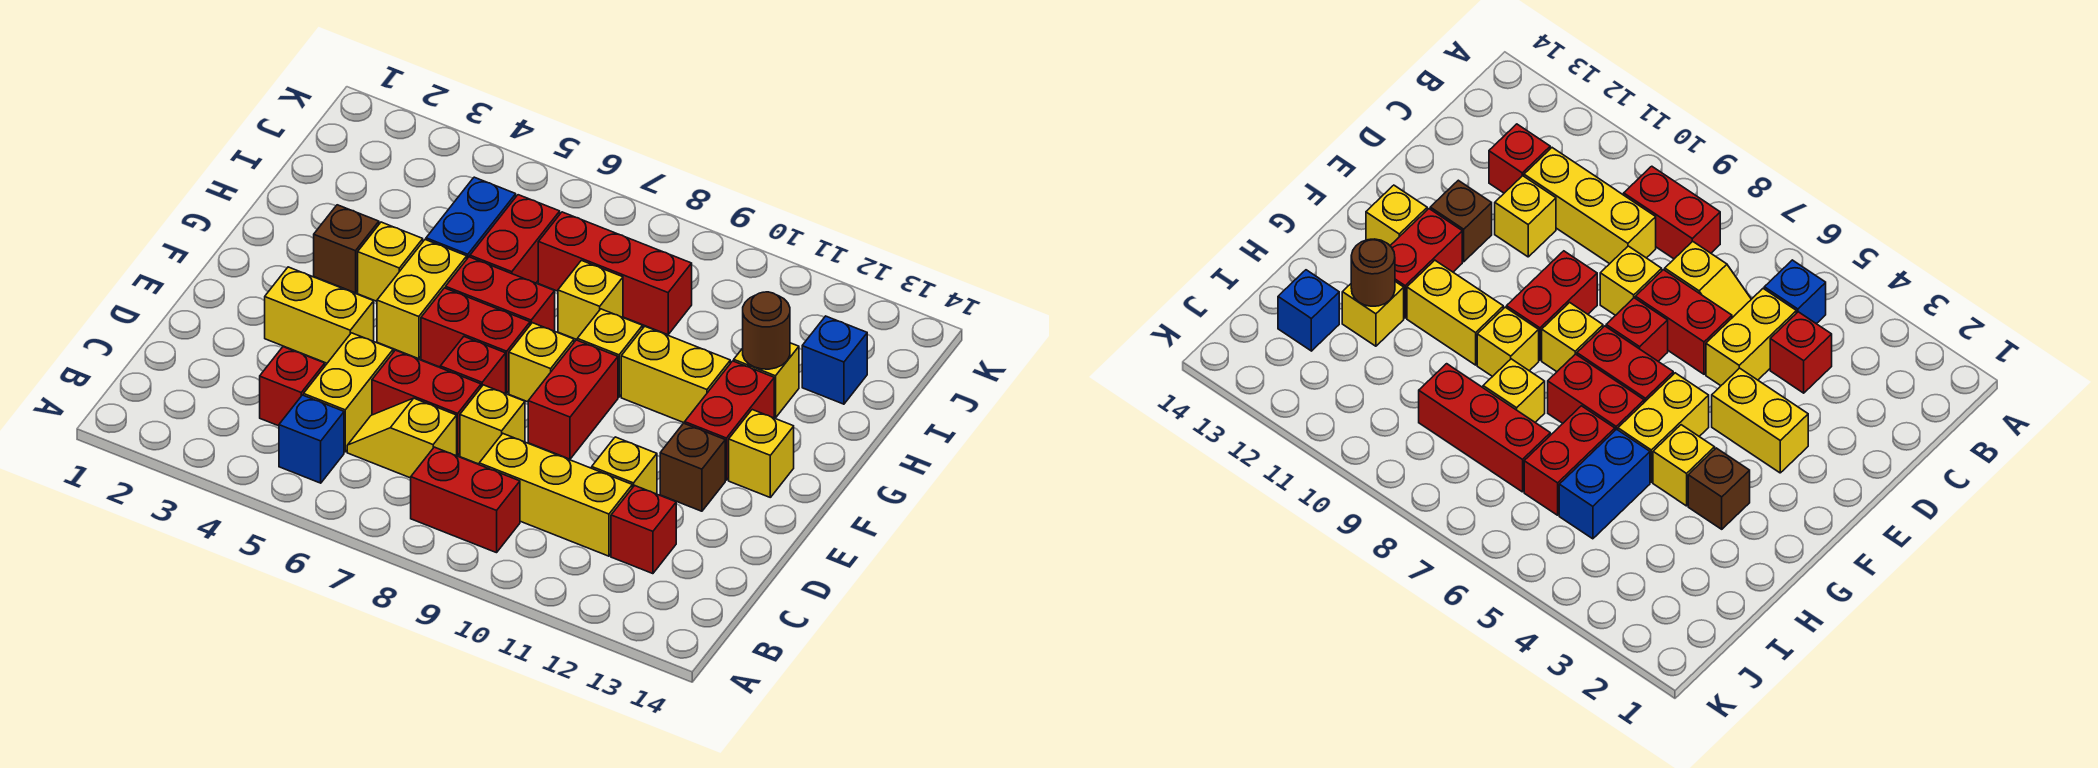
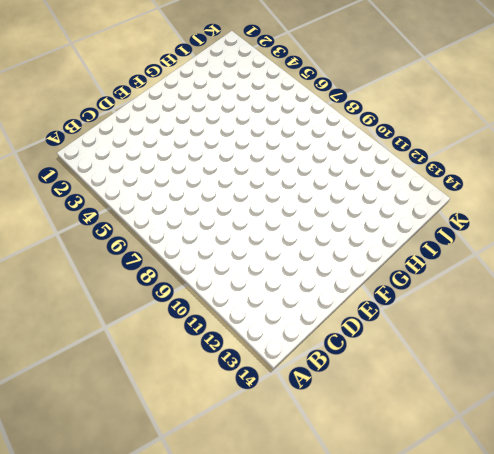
none -> blue 1x1 brick [279,395,344,483]
none -> red 1x2 brick [411,447,520,553]
none -> red 1x1 brick [260,347,325,426]
none -> yellow 1x2 brick [304,333,393,452]

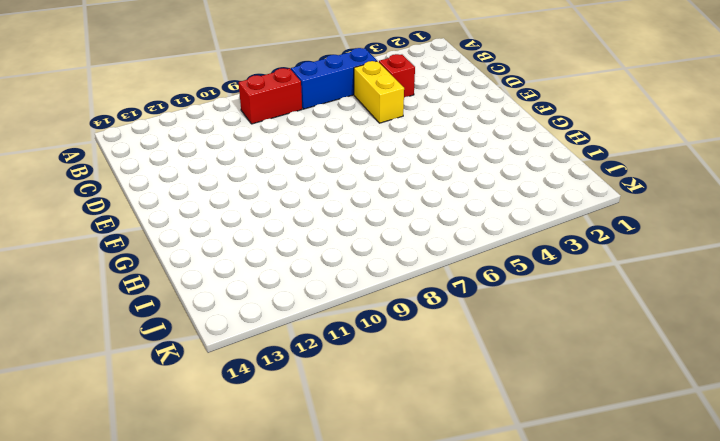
blue 1x3 brick [291,48,377,109] -> blue 1x1 brick [279,395,344,483]
none -> yellow 1x2 slope [347,398,457,478]
none -> yellow 1x3 brick [479,434,632,556]
none -> red 1x1 brick [611,486,676,574]
none -> red 1x2 brick [372,350,481,456]

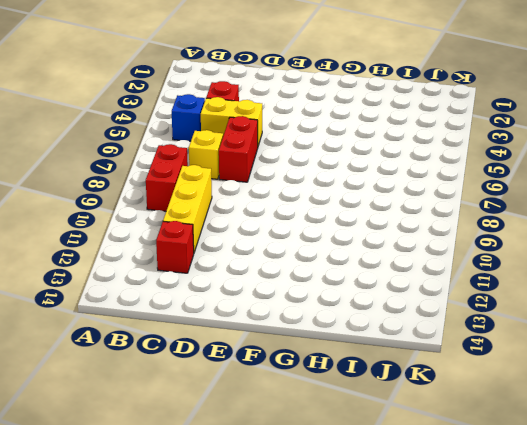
none -> yellow 1x1 brick [460,385,525,464]
none -> yellow 1x1 brick [592,437,657,494]
none -> yellow 1x2 brick [265,267,374,363]
none -> red 1x1 brick [440,337,506,394]

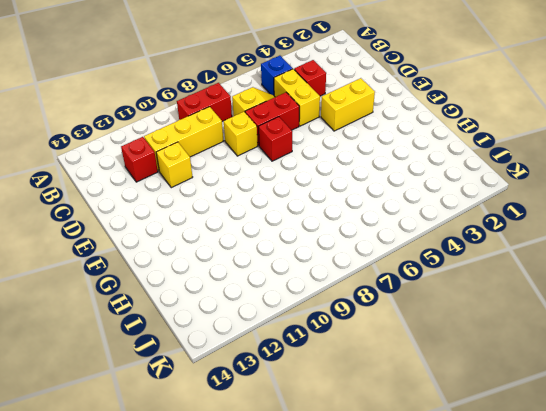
none -> red 1x2 brick [528,340,618,459]
none -> brown 1x1 brick [660,423,725,511]
none -> yellow 1x2 brick [377,240,467,359]
none -> red 1x2 brick [421,288,530,393]

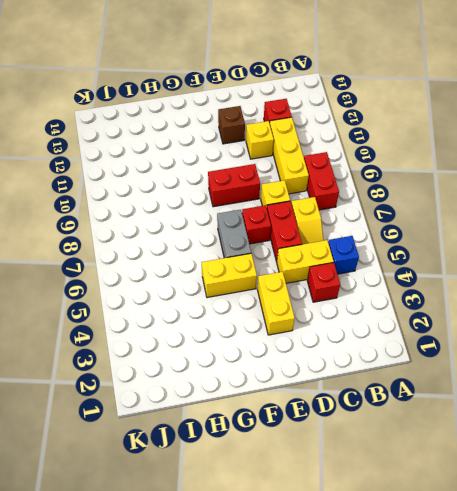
grey 1x2 brick [217,210,251,258] -> red 1x2 brick [421,288,530,393]
none -> yellow 1x1 brick [509,323,574,402]
none -> red 1x2 brick [685,361,774,480]
none -> yellow 1x1 brick [729,410,794,497]
none -> brown 1x1 brick [314,205,379,293]

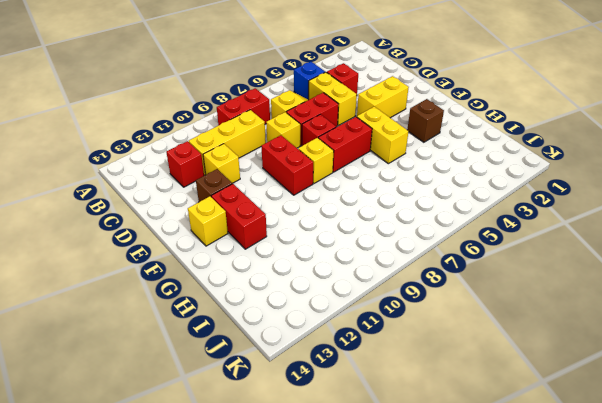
none -> yellow 1x1 brick [358,222,423,301]
none -> red 1x2 brick [446,257,555,331]
none -> yellow 1x1 brick [577,309,643,397]
none -> yellow 1x2 brick [621,326,730,423]

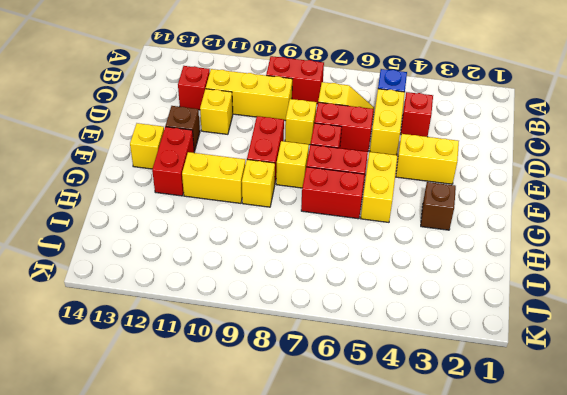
none -> yellow 1x1 brick [358,222,423,301]
none -> blue 1x2 brick [426,177,516,258]
none -> red 1x2 brick [470,195,560,283]
none -> yellow 1x1 brick [558,260,623,340]

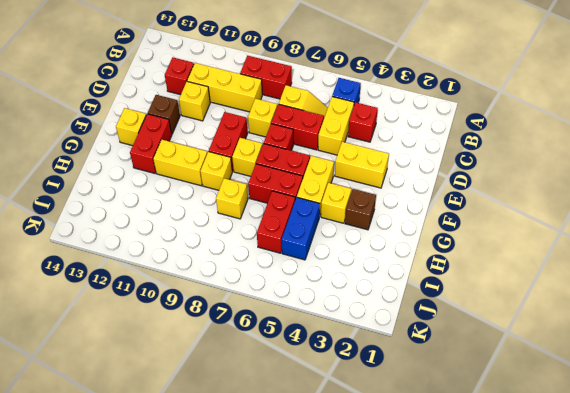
none -> yellow 1x1 brick [734,343,799,418]
none -> red 1x3 brick [538,212,692,335]
none -> blue 1x1 brick [802,316,867,404]
none -> brown 1x1 round brick [743,292,790,369]

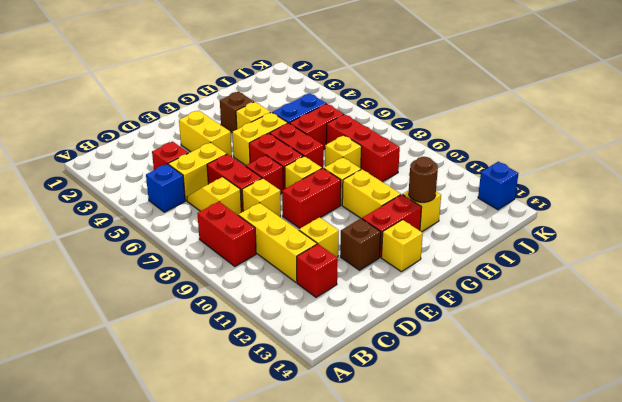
blue 1x1 brick [478,162,518,210] -> blue 1x1 brick moved to [802,316,867,404]

